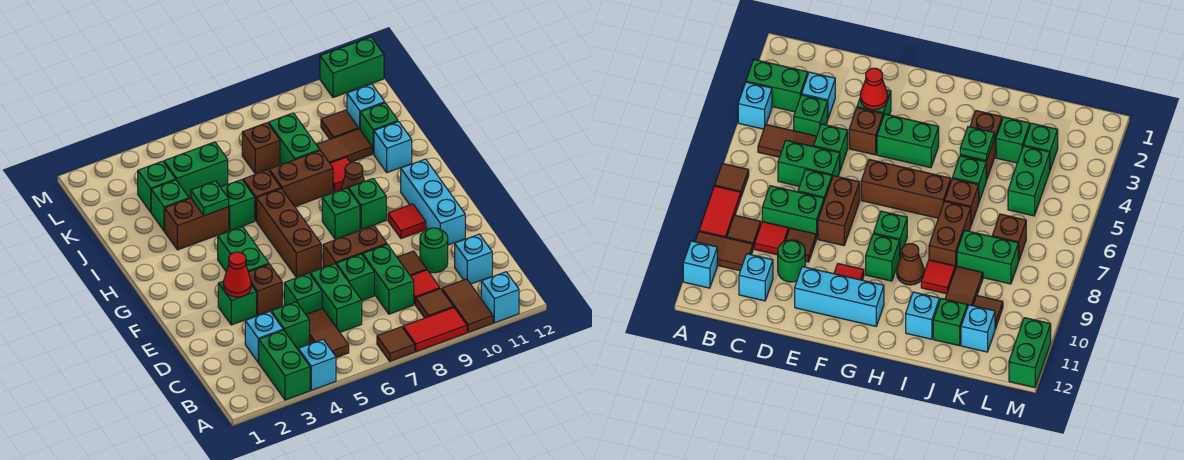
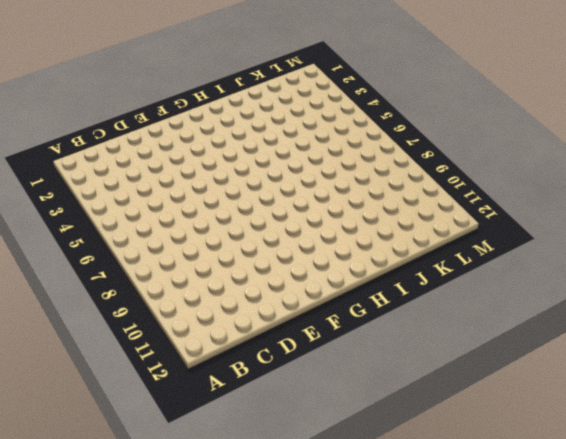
none -> green 1x2 brick [258,330,310,400]
none -> cyan 1x1 brick [298,339,336,390]
none -> brown 1x1 tile [377,327,415,361]
none -> red 1x2 tile [403,307,467,352]

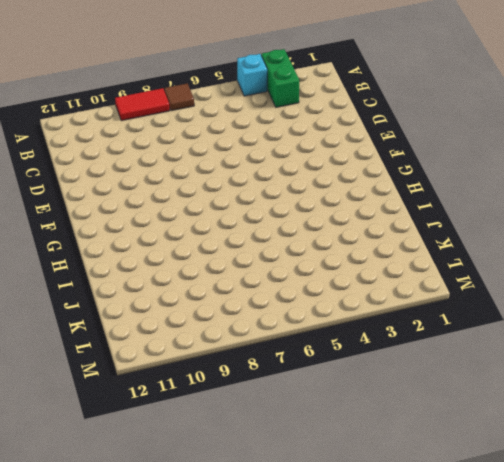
none -> brown 1x2 tile [442,279,493,333]
none -> cyan 1x1 brick [481,272,519,323]
none -> brown 1x2 tile [306,309,349,358]
none -> brown 1x1 tile [416,289,453,318]

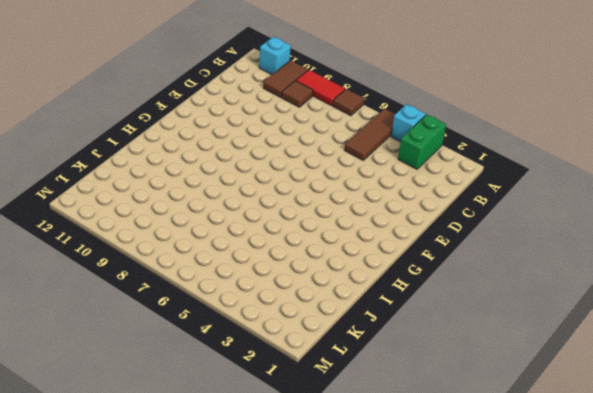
brown 1x3 tile [344,109,395,160] -> brown 1x2 tile [306,309,349,358]
none -> cyan 1x1 brick [245,312,283,362]
none -> green 1x1 brick [272,302,309,348]
none -> green 1x2 brick [310,264,362,332]
none -> green 1x2 brick [363,244,414,314]

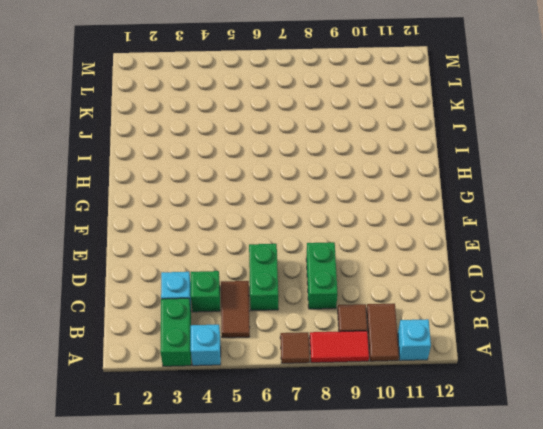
none -> red 1x1 tile [411,270,440,305]
none -> cyan 1x1 brick [455,234,492,284]
none -> green 1x1 brick [284,273,322,314]
none -> green 1x1 brick [337,254,374,300]

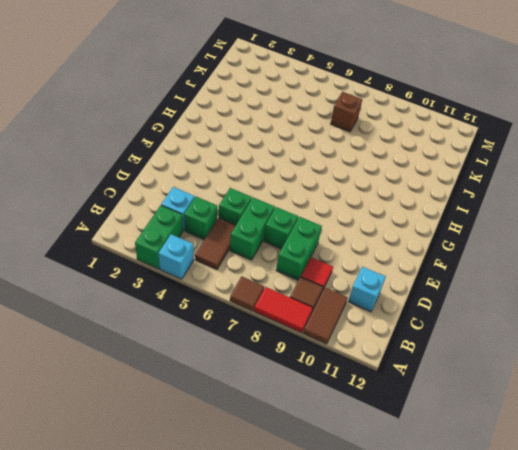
none -> cyan 1x1 brick [481,272,519,323]
none -> brown 1x1 tile [397,251,427,276]
none -> green 1x1 round brick [420,228,448,273]
none -> green 1x1 brick [218,281,256,325]

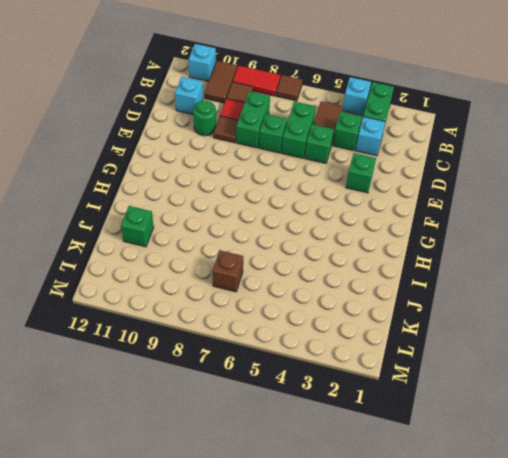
none -> brown 1x1 brick [248,264,282,315]
none -> brown 1x2 brick [323,226,387,268]
none -> cyan 1x3 brick [401,159,465,245]
none -> green 1x2 brick [218,227,269,272]

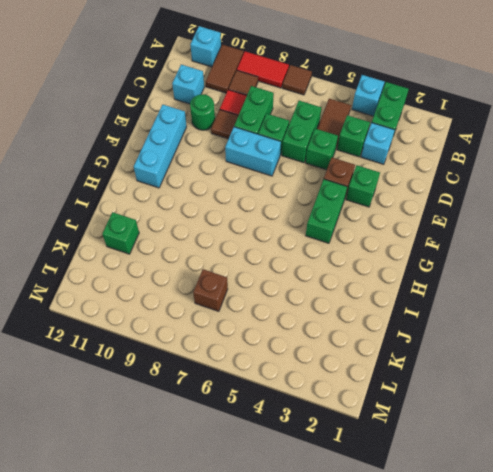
cyan 1x2 brick [225,127,281,176] -> brown 1x2 brick [323,226,387,268]
none -> brown 1x3 brick [257,189,321,277]
none -> red 1x1 tile [388,204,426,239]
none -> green 1x1 brick [322,188,360,239]
none -> green 1x1 brick [348,179,386,229]

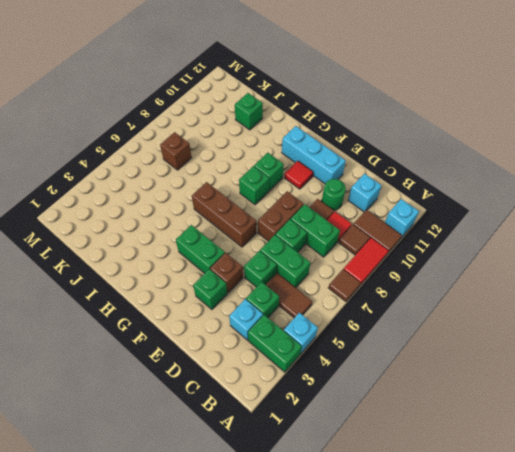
none -> brown 1x1 cone [341,162,365,190]
none -> brown 1x2 brick [165,198,229,250]
none -> green 1x1 brick [221,180,255,230]
none -> brown 1x1 brick [243,170,281,221]

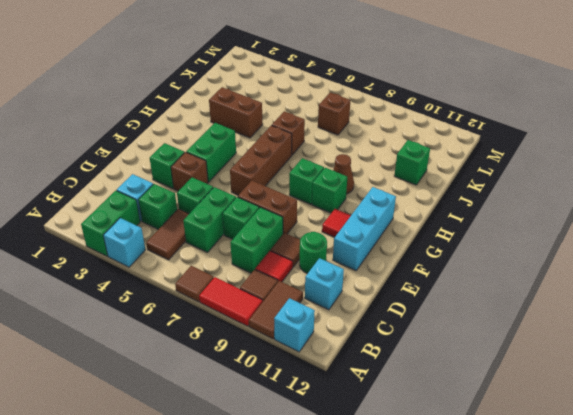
none -> green 1x1 brick [221,180,255,230]
none -> brown 1x2 brick [269,151,333,207]
none -> red 1x1 tile [330,157,350,192]
none -> cyan 1x1 brick [374,122,412,173]

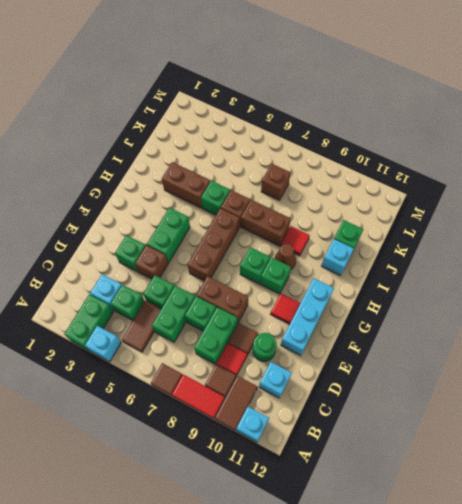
none -> green 1x1 brick [151,180,189,231]
none -> green 1x2 brick [269,113,320,165]
none -> brown 1x2 tile [316,129,372,163]
none -> green 1x1 brick [138,161,175,212]

